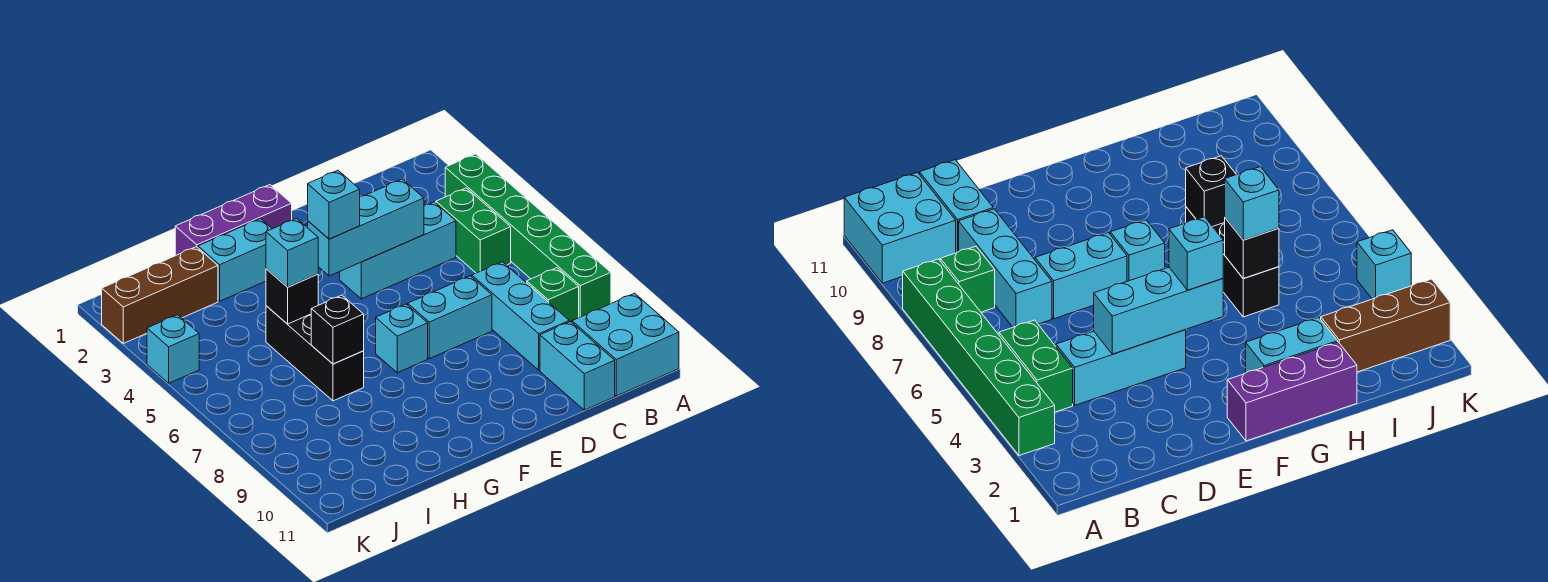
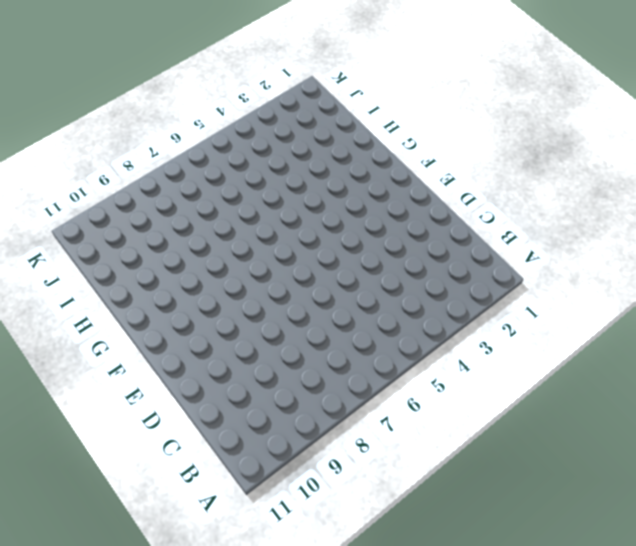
none -> green 1x6 brick [445,154,611,317]
none -> cyan 2x2 brick [572,293,679,396]
none -> green 1x2 brick [436,188,511,273]

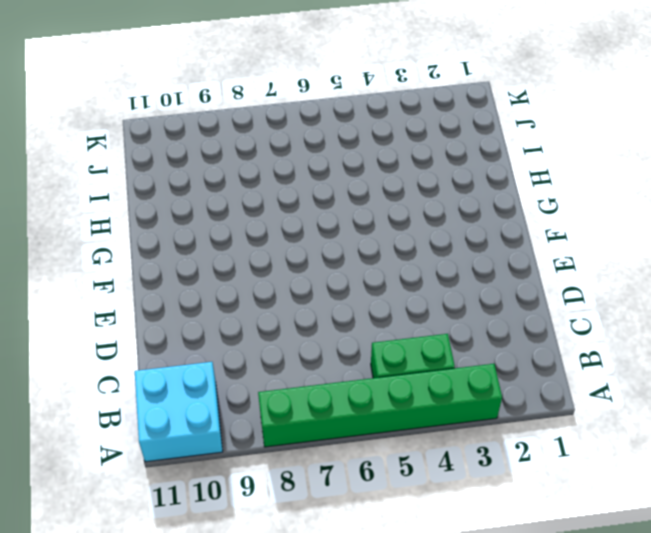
none -> green 1x1 brick [527,268,579,322]
none -> cyan 1x3 brick [340,202,456,299]
none -> cyan 1x3 brick [472,262,569,370]

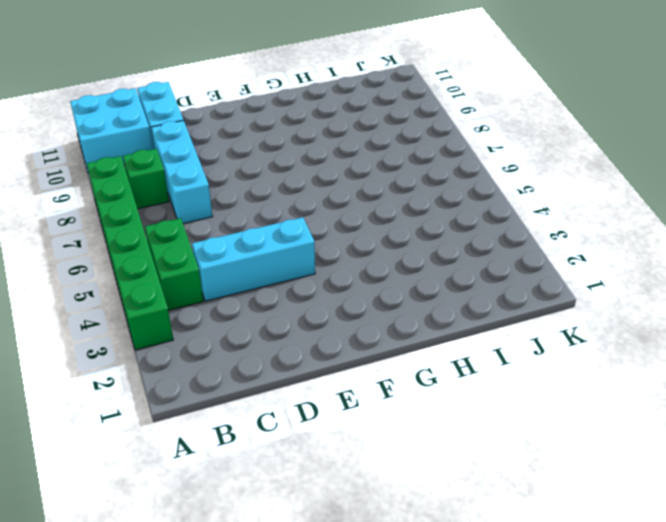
none -> cyan 1x2 brick [408,276,492,359]
none -> purple 1x3 brick [175,185,292,256]
none -> cyan 1x1 brick [376,304,428,373]

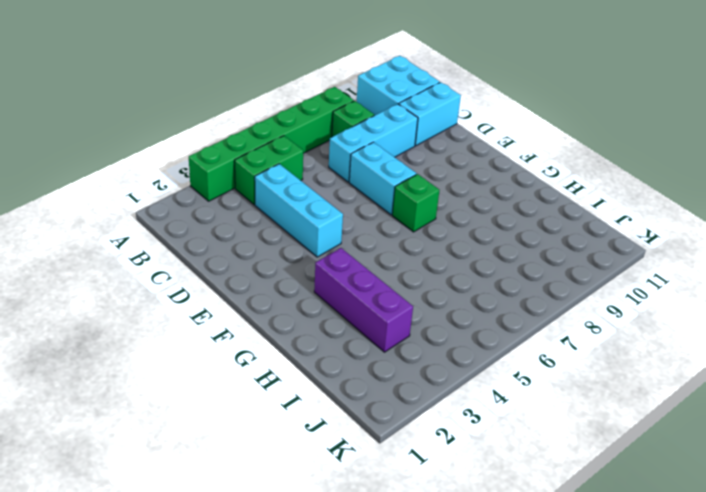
green 1x1 brick [392,174,439,232] -> cyan 1x1 brick [376,304,428,373]
purple 1x3 brick [314,248,413,352] -> purple 1x3 brick moved to [175,185,292,256]
none -> cyan 1x2 brick [198,219,272,301]
none -> black 1x3 brick [266,306,364,401]
none -> brown 1x3 brick [101,247,218,343]

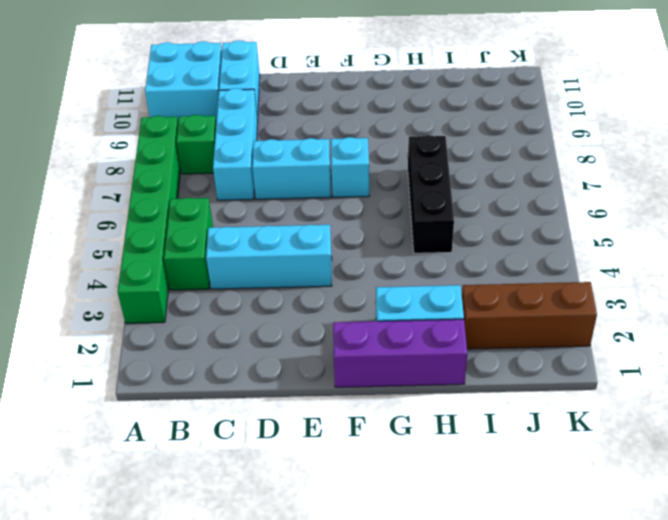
none -> cyan 1x1 brick [147,315,199,383]
none -> cyan 1x3 brick [308,179,424,276]
none -> black 1x1 brick [266,269,318,324]

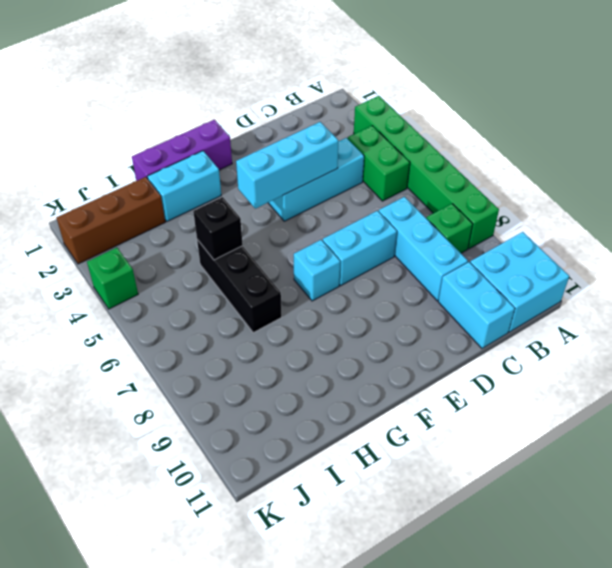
green 1x1 brick [87,248,138,309] -> cyan 1x1 brick [147,315,199,383]
none -> black 1x1 brick [311,295,364,364]
none -> cyan 1x1 brick [308,170,360,239]
none -> cyan 1x1 brick [266,218,318,287]

